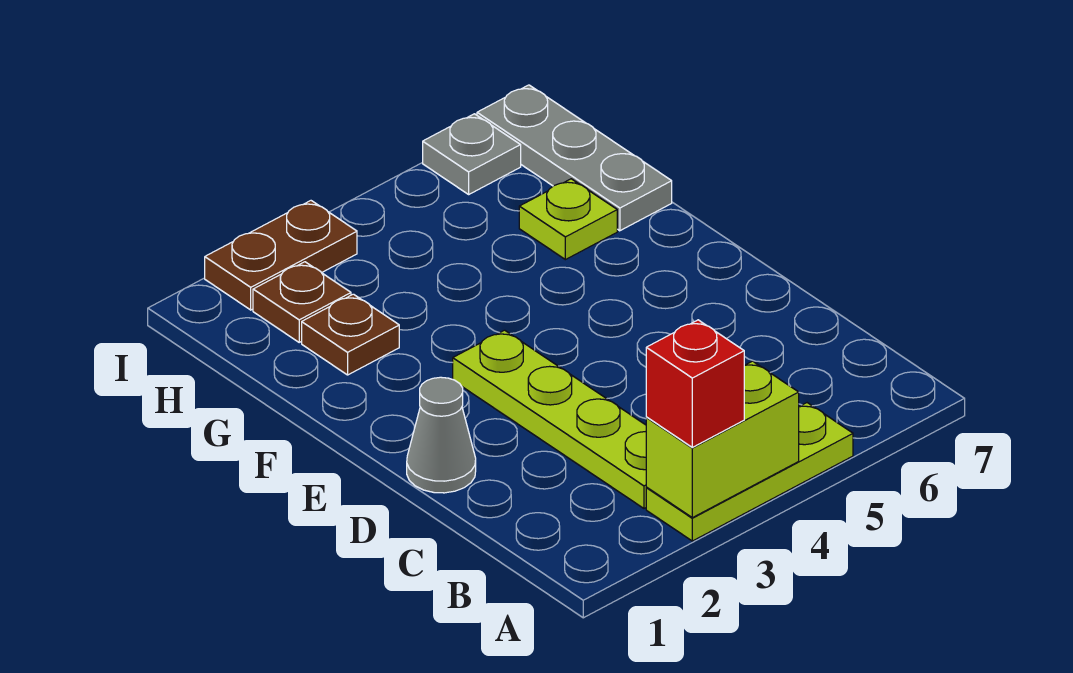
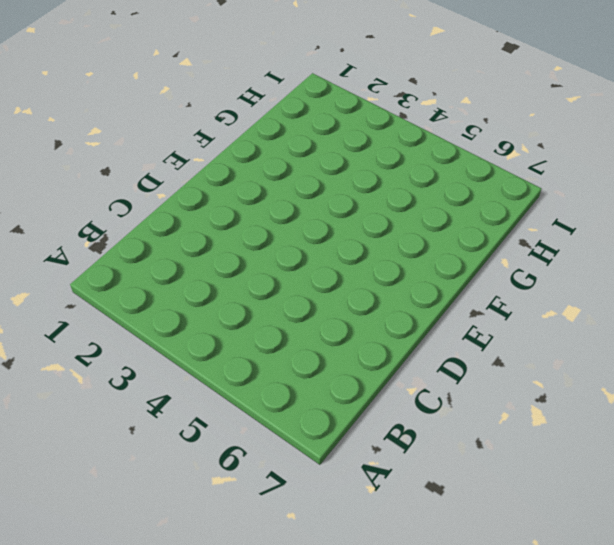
none -> lime 1x3 plate [646,403,853,541]
none -> lime 1x4 plate [453,330,647,508]

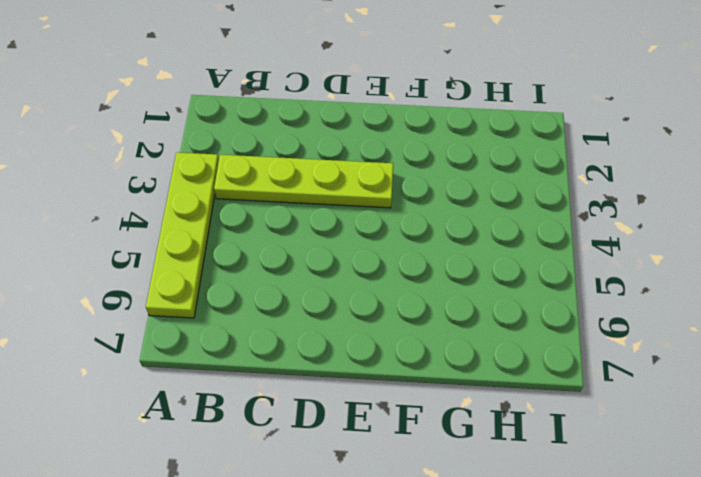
lime 1x4 plate [146,152,219,318] -> lime 1x3 plate [646,403,853,541]
none -> grey 1x1 cone [407,377,476,493]
none -> brown 1x1 plate [302,294,399,375]

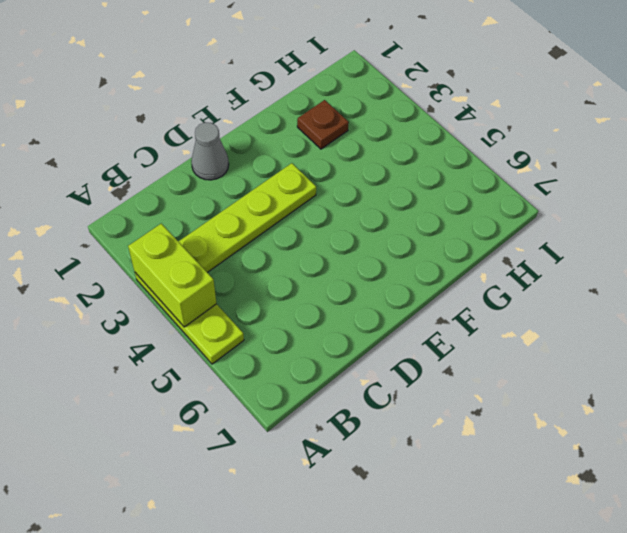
none -> lime 1x1 plate [519,179,617,260]
none -> grey 1x3 plate [477,85,672,231]

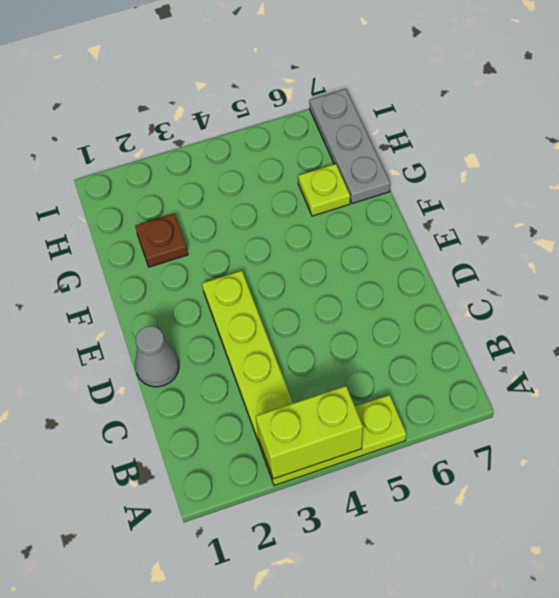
none -> brown 1x1 plate [253,262,351,342]
none -> brown 1x2 plate [205,201,357,310]

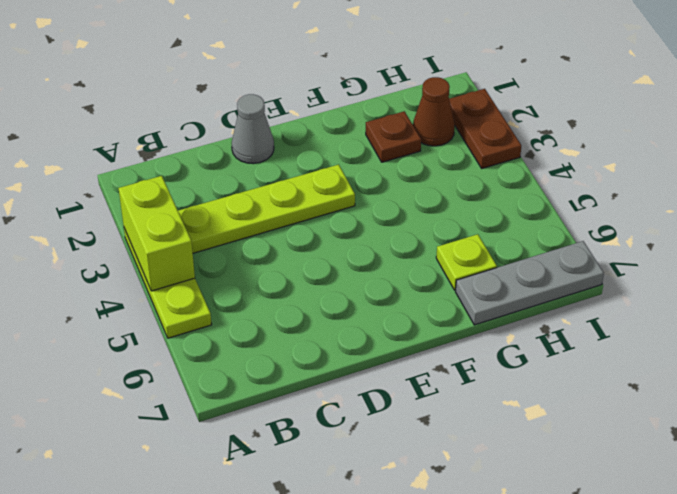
brown 1x1 cone [413,77,455,146] -> brown 1x1 plate [253,262,351,342]
none -> grey 1x1 plate [423,114,521,194]
none -> red 1x1 brick [646,320,744,447]

